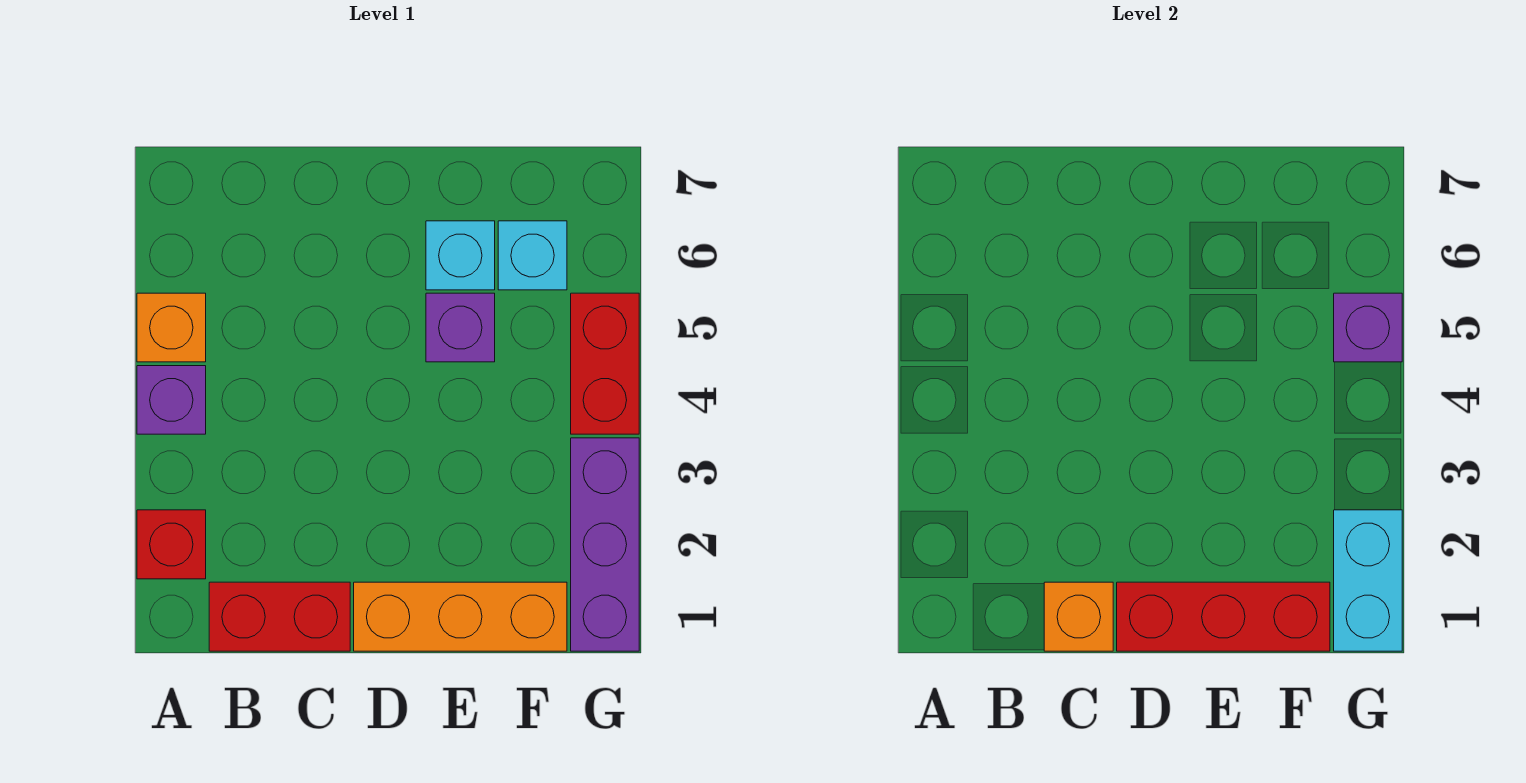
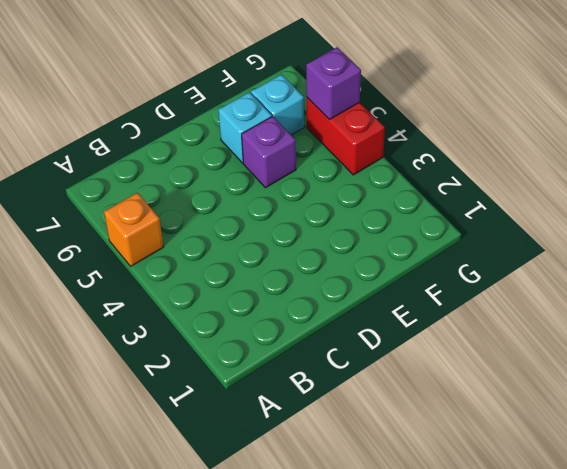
none -> red 1x1 brick [137,510,206,579]
none -> purple 1x1 brick [137,366,206,434]
none -> red 1x2 brick [209,582,350,651]

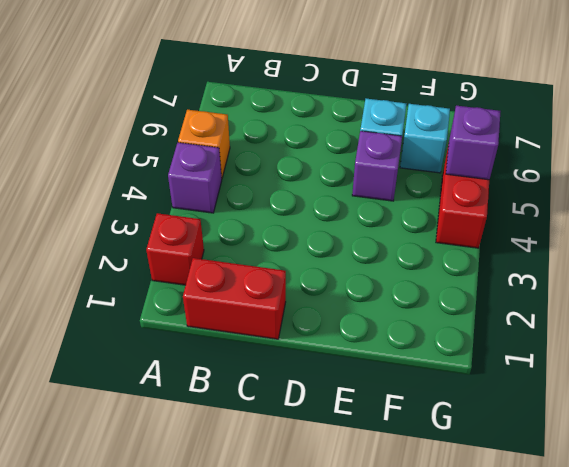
none -> orange 1x3 brick [354,582,567,651]
none -> purple 1x3 brick [571,438,639,651]
none -> orange 1x1 brick [1044,582,1113,651]

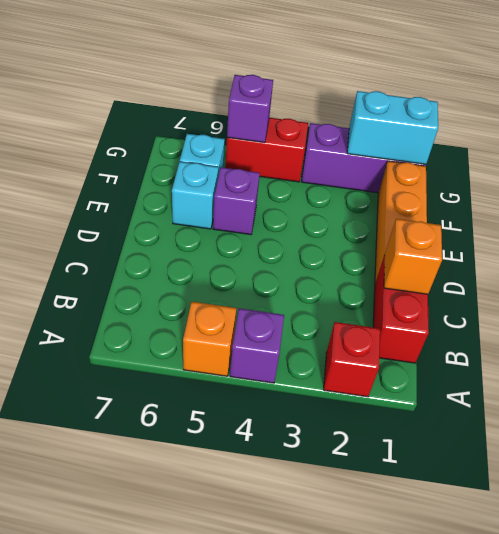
none -> red 1x3 brick [1117,582,1330,651]

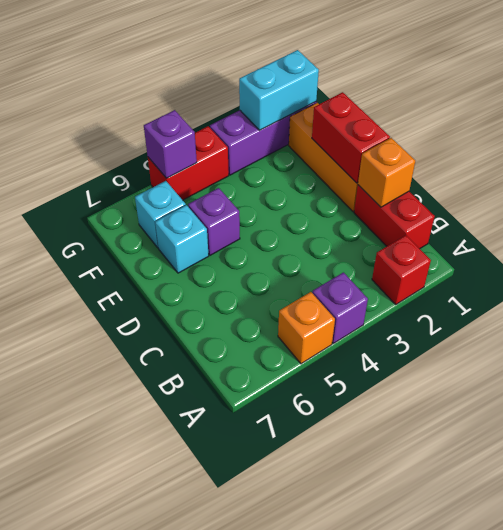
red 1x2 brick [312,92,390,183] -> red 1x3 brick [1117,582,1330,651]

